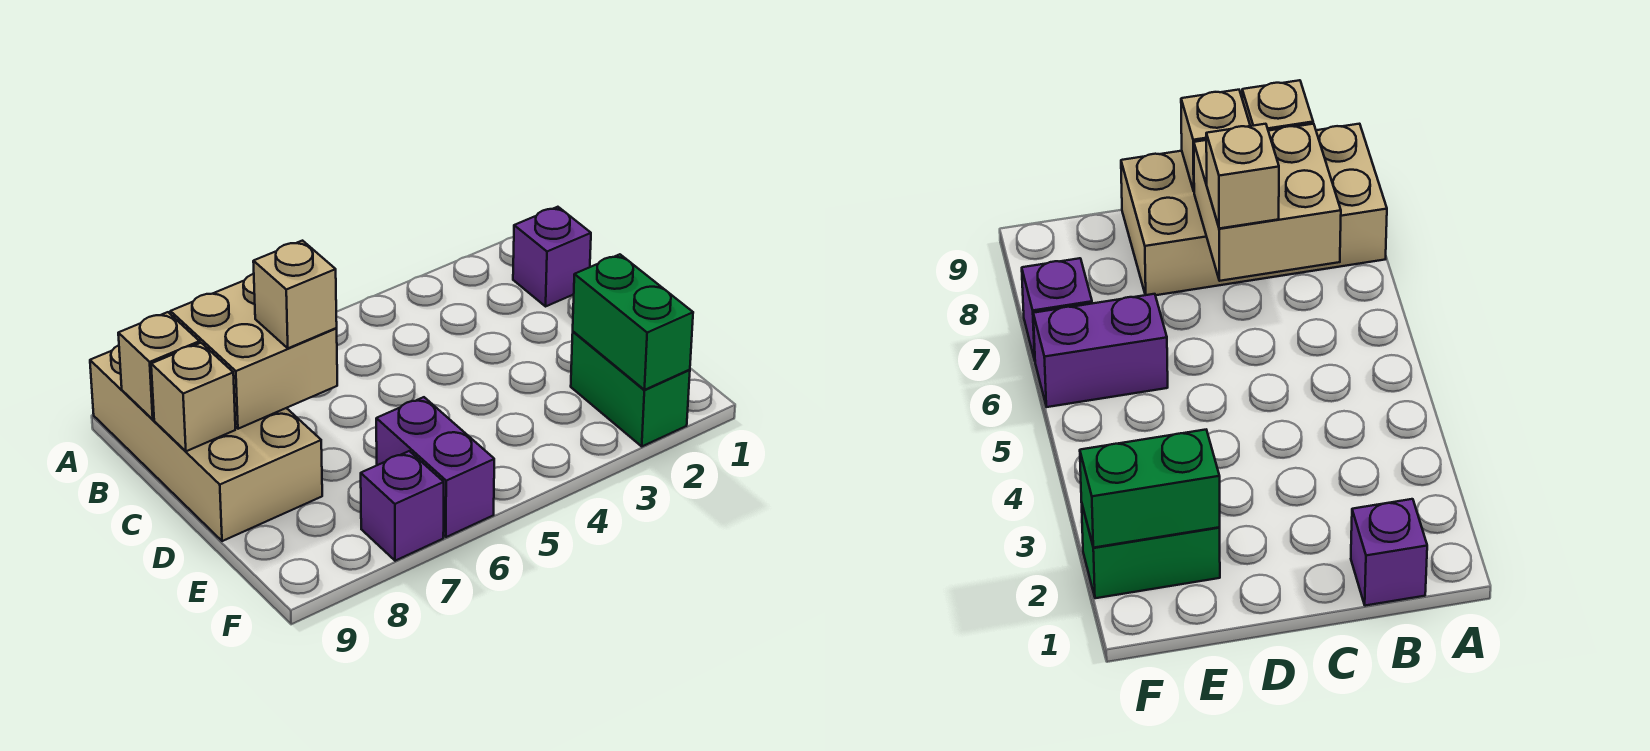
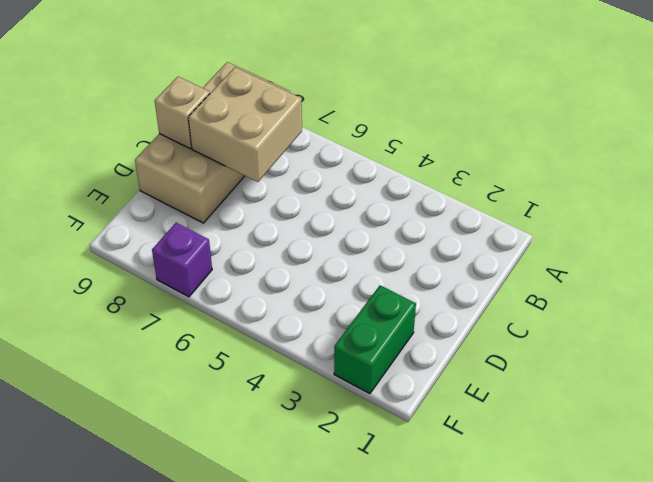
none -> purple 1x1 brick [513,207,591,306]
none -> purple 1x2 brick [376,397,494,537]

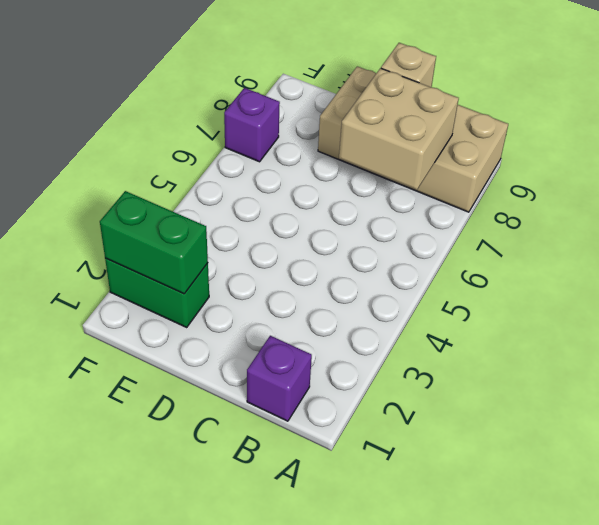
none -> purple 1x2 brick [376,397,494,537]
none -> tan 1x1 brick [118,312,200,419]

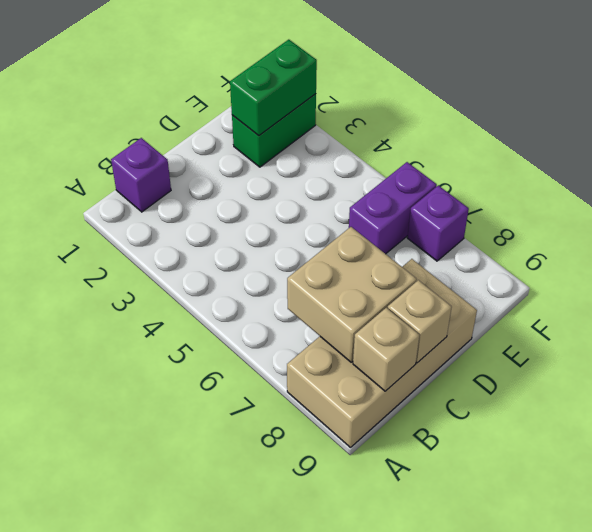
none -> tan 1x1 brick [253,241,337,348]

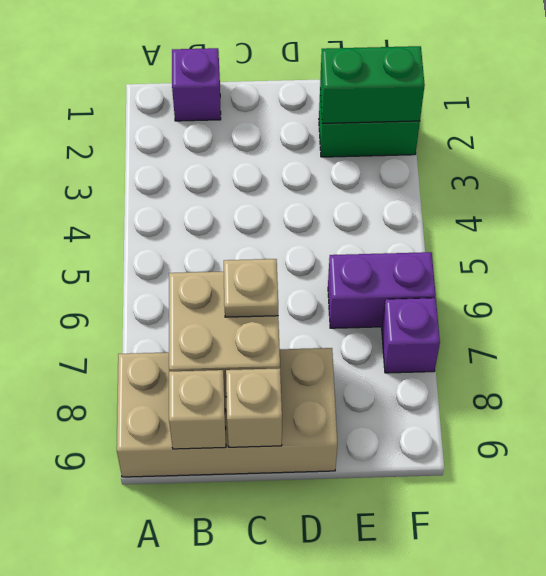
tan 1x1 plate [224,259,278,317] -> tan 1x1 brick [253,241,337,348]

